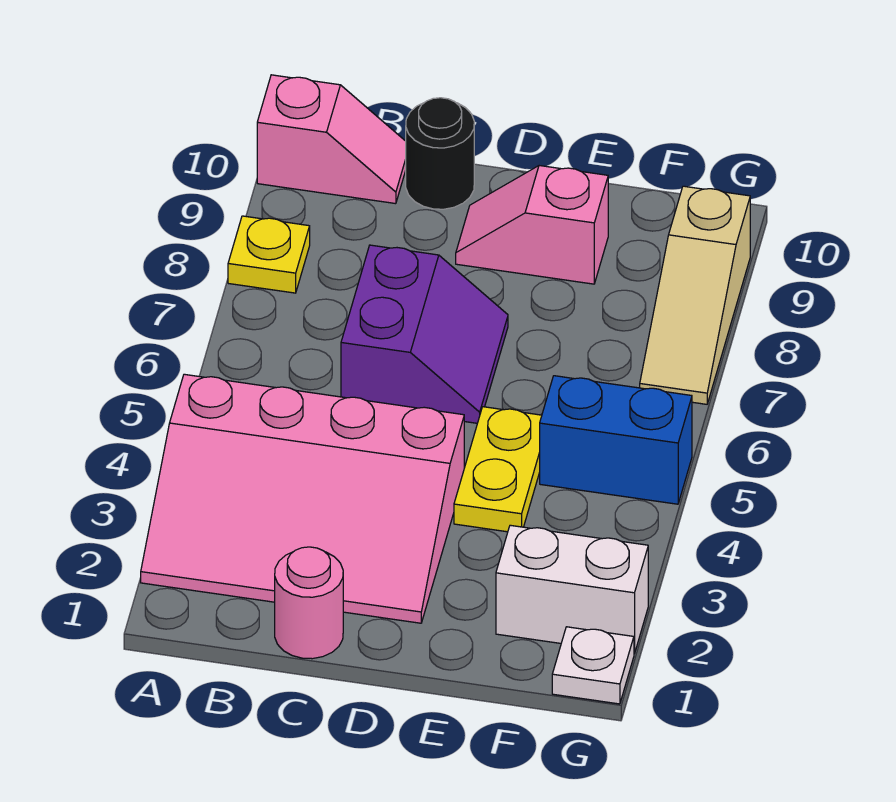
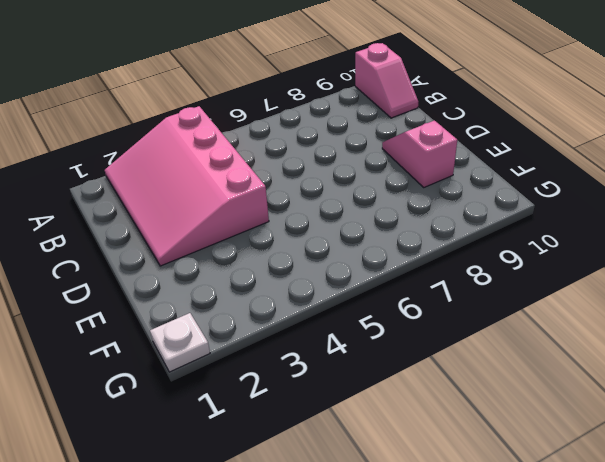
none -> yellow 1x1 plate [228,216,310,293]
none -> pink 1x1 round brick [275,547,343,659]
none -> purple 2x2 slope [341,245,508,423]

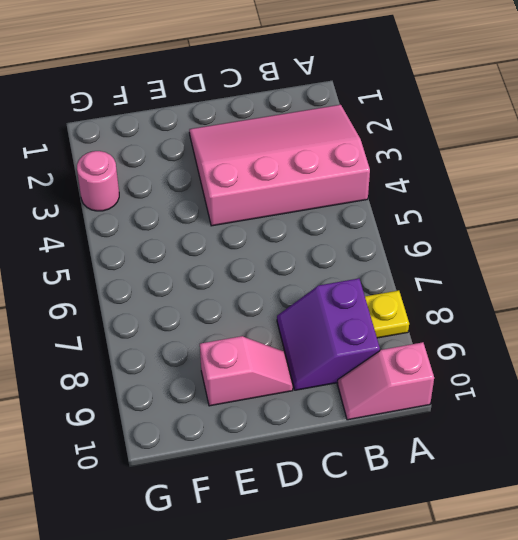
purple 2x2 slope [277,278,380,390] -> purple 2x2 slope moved to [341,245,508,423]
pink 1x1 round brick [77,151,119,211] -> pink 1x1 round brick moved to [275,547,343,659]
none -> black 1x1 round brick [406,98,474,209]
none -> yellow 1x2 plate [454,407,542,532]
none -> white 1x2 brick [496,525,648,654]

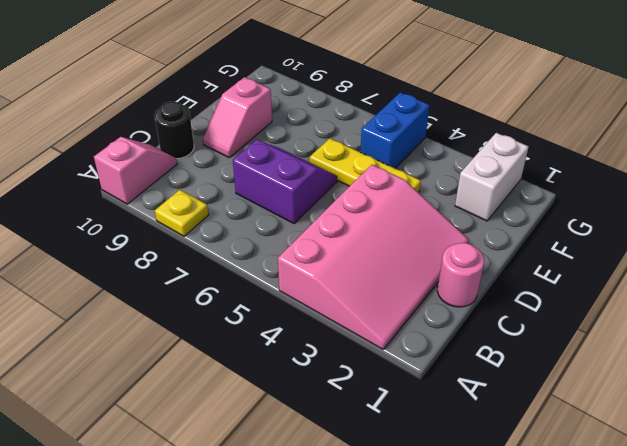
yellow 1x3 plate [310,138,421,192] -> yellow 1x2 plate [454,407,542,532]
none -> white 1x1 plate [552,627,634,704]
none -> tan 1x3 slope [640,186,750,404]

